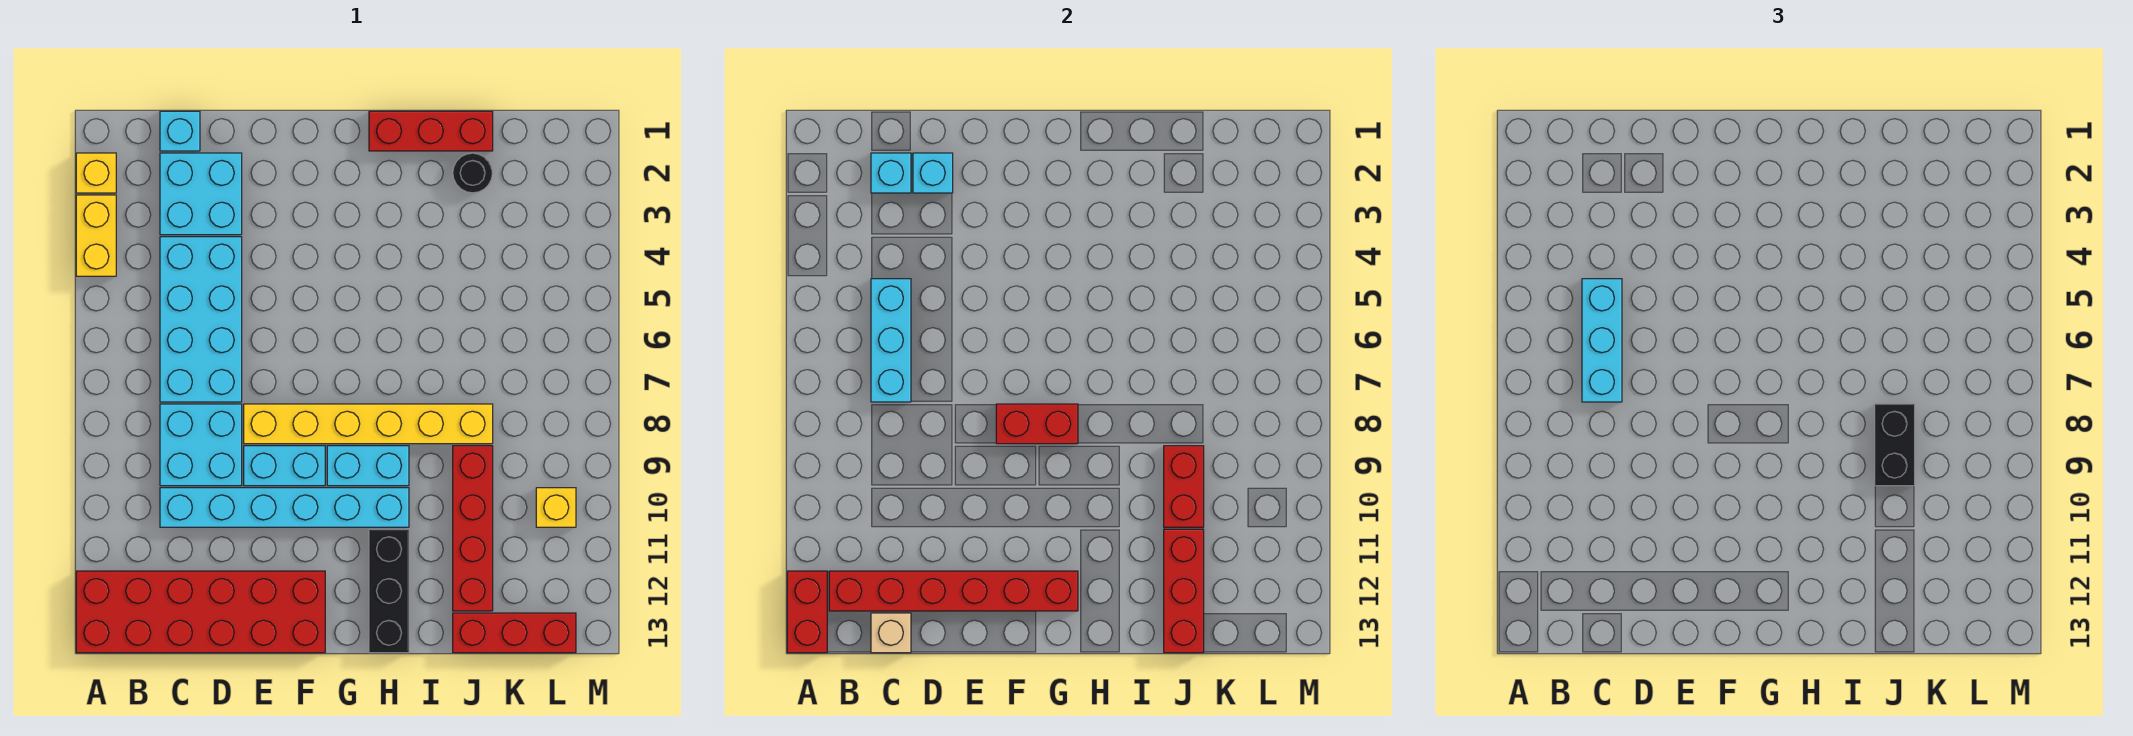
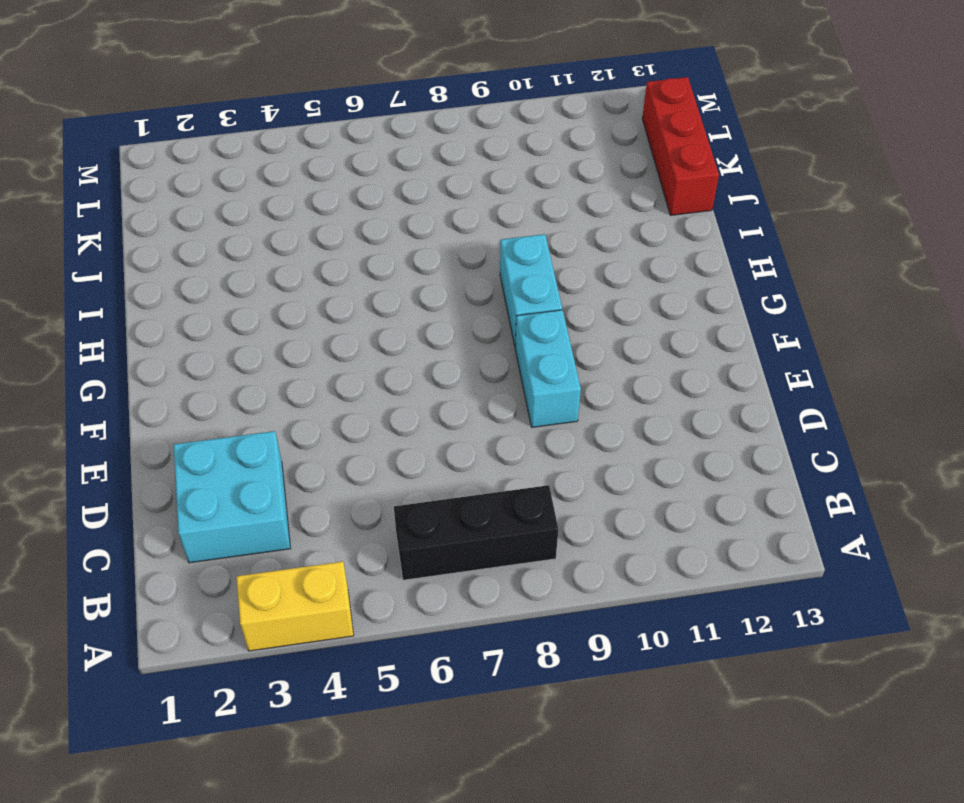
black 1x3 brick [394,485,558,580] -> black 1x3 brick moved to [369,529,409,653]
none -> yellow 1x1 brick [76,153,116,193]
none -> red 2x6 brick [76,571,325,653]
none -> cyan 1x1 brick [160,111,200,151]

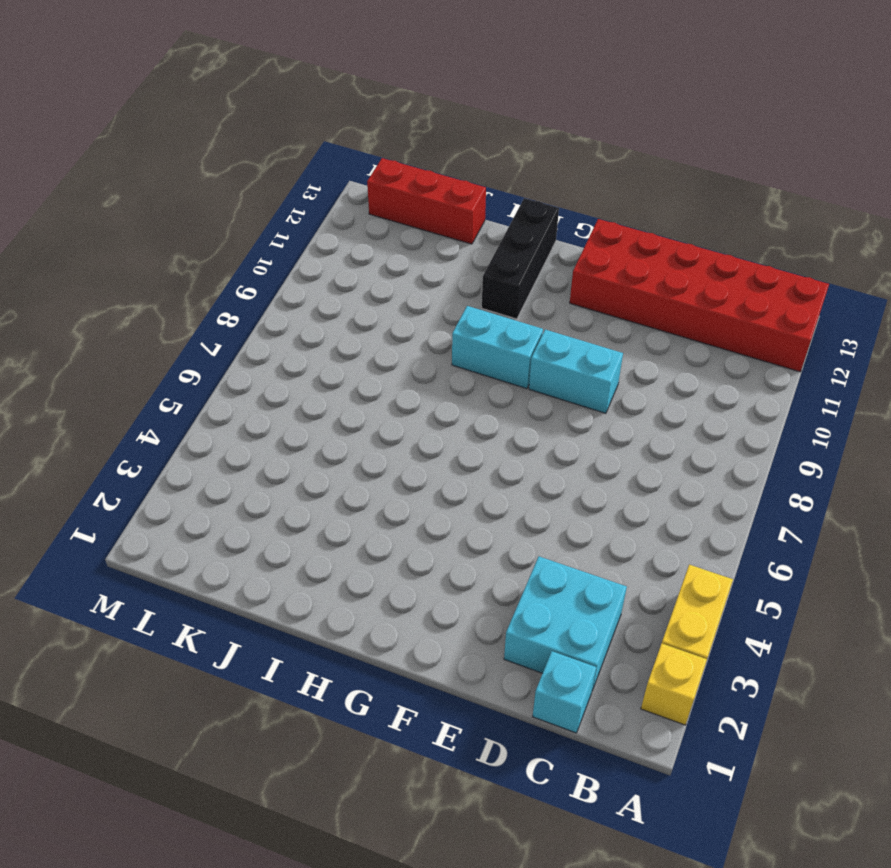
none -> cyan 2x4 brick [160,237,242,402]
none -> cyan 2x2 brick [160,404,242,486]
none -> cyan 1x6 brick [160,488,409,527]

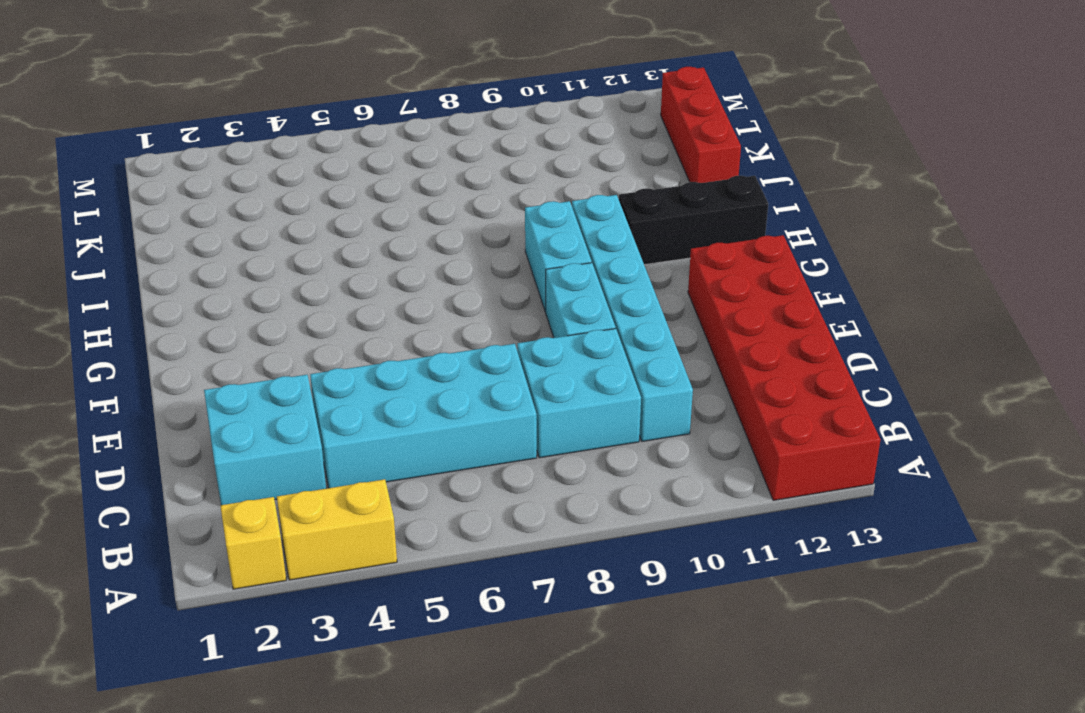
none -> cyan 1x1 brick [160,111,200,151]
none -> yellow 1x6 brick [244,404,493,444]
none -> red 1x3 brick [369,111,493,151]

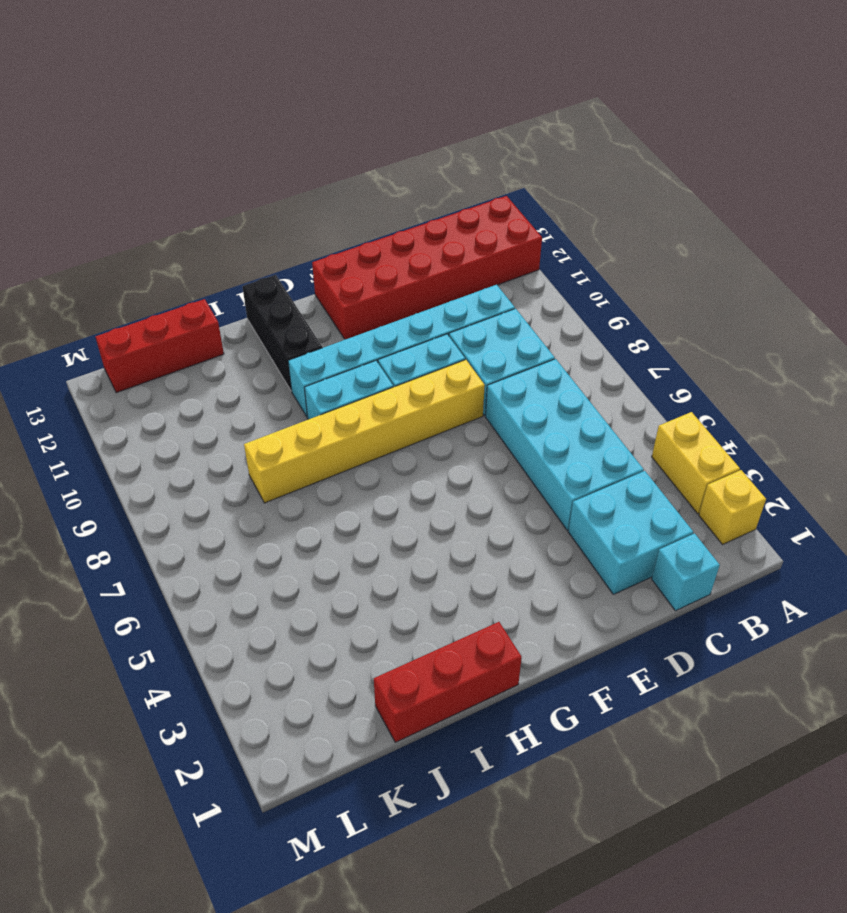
none -> black 1x1 round brick [453,153,492,193]
none -> red 1x4 brick [453,446,493,611]
none -> yellow 1x1 brick [536,488,576,527]

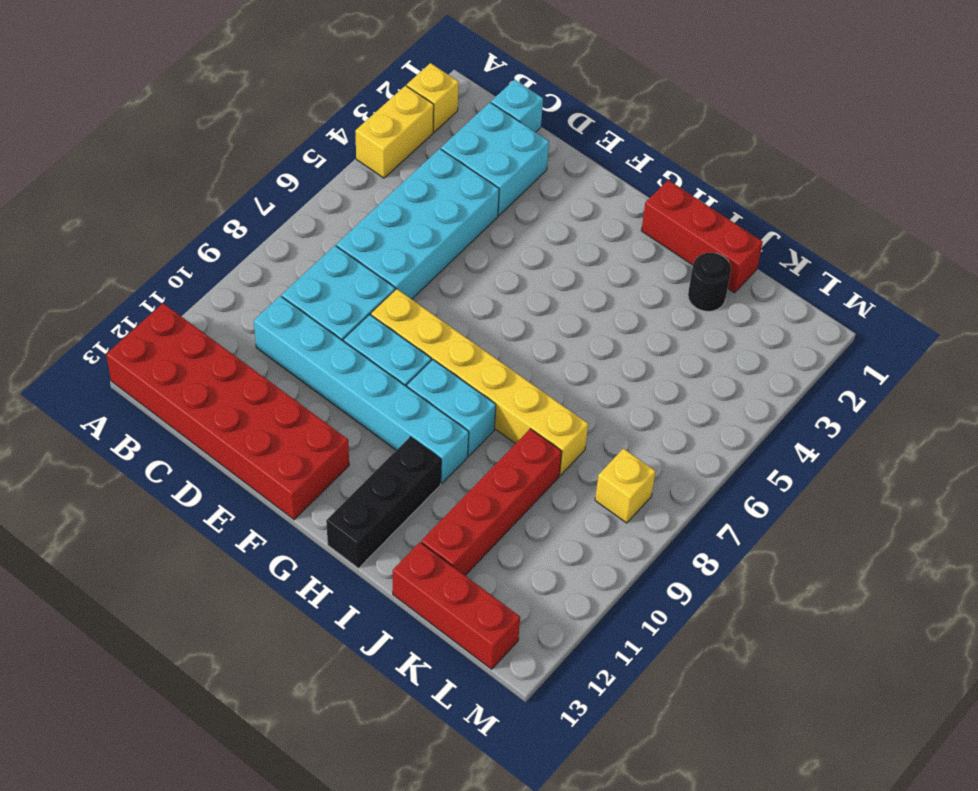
yellow 1x1 brick [595,449,656,523] -> yellow 1x1 brick moved to [536,488,576,527]
none -> red 1x2 brick [787,571,827,653]
none -> red 1x6 brick [829,571,1078,611]
none -> cyan 1x1 brick [871,153,911,193]

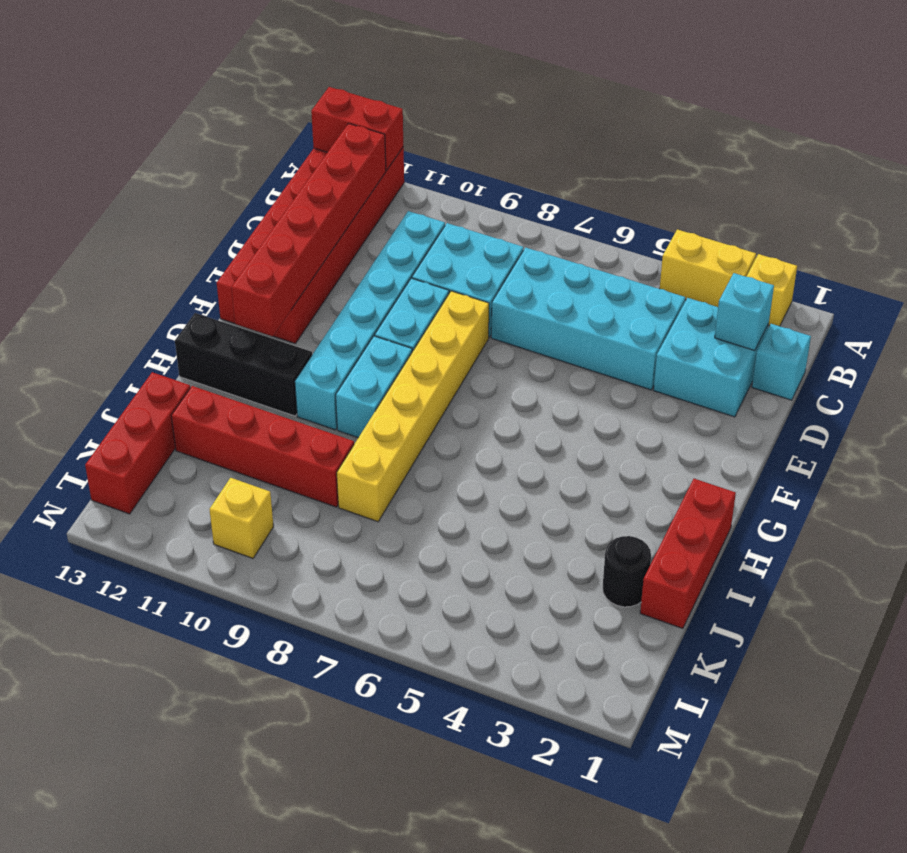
none -> cyan 1x3 brick [871,279,911,402]
none -> tan 1x1 brick [871,613,911,653]
none -> cyan 1x1 brick [913,153,953,193]

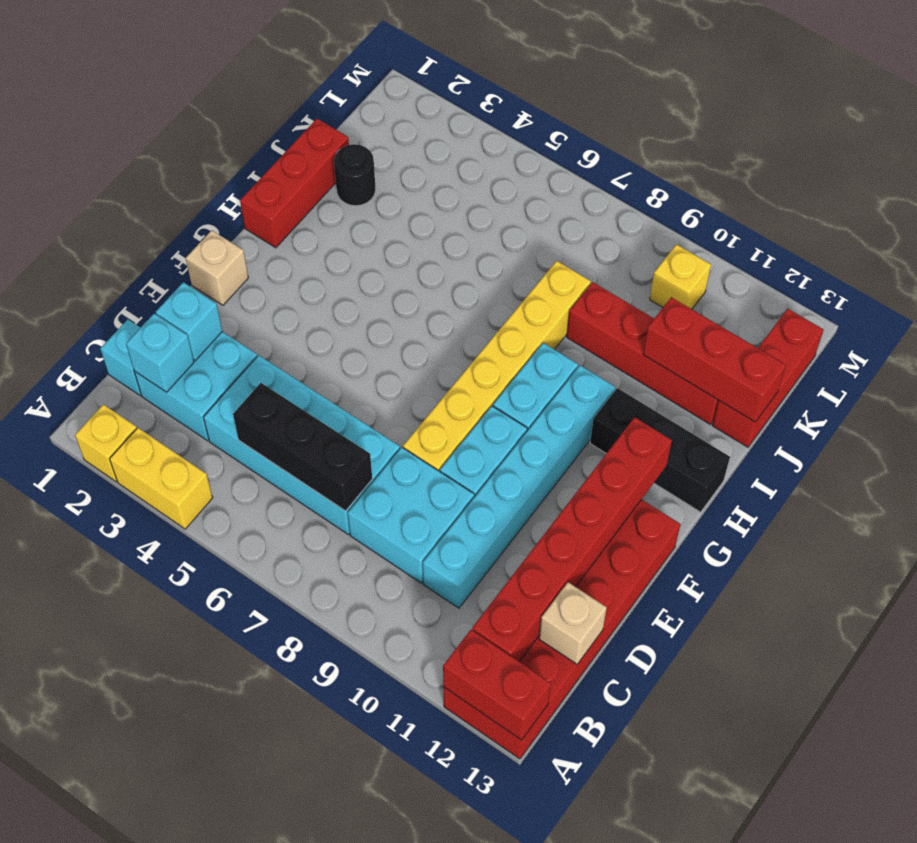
black 1x3 brick [233,383,372,511] -> cyan 1x3 brick [871,279,911,402]
tan 1x1 brick [186,230,248,305] -> none
none -> red 1x2 brick [996,404,1078,444]
none -> red 1x2 brick [1164,446,1204,527]
none -> cyan 1x3 brick [1582,279,1622,402]

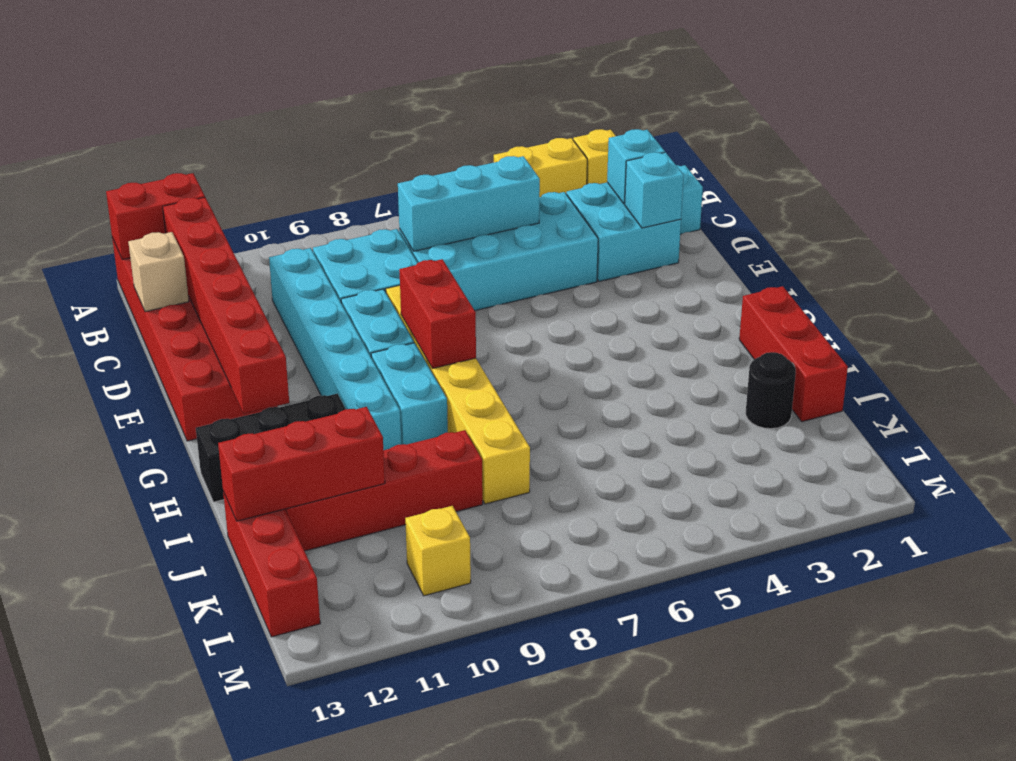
none -> red 1x2 brick [1164,446,1204,527]
none -> cyan 1x3 brick [1582,279,1622,402]
none -> black 1x2 brick [1875,404,1915,486]

